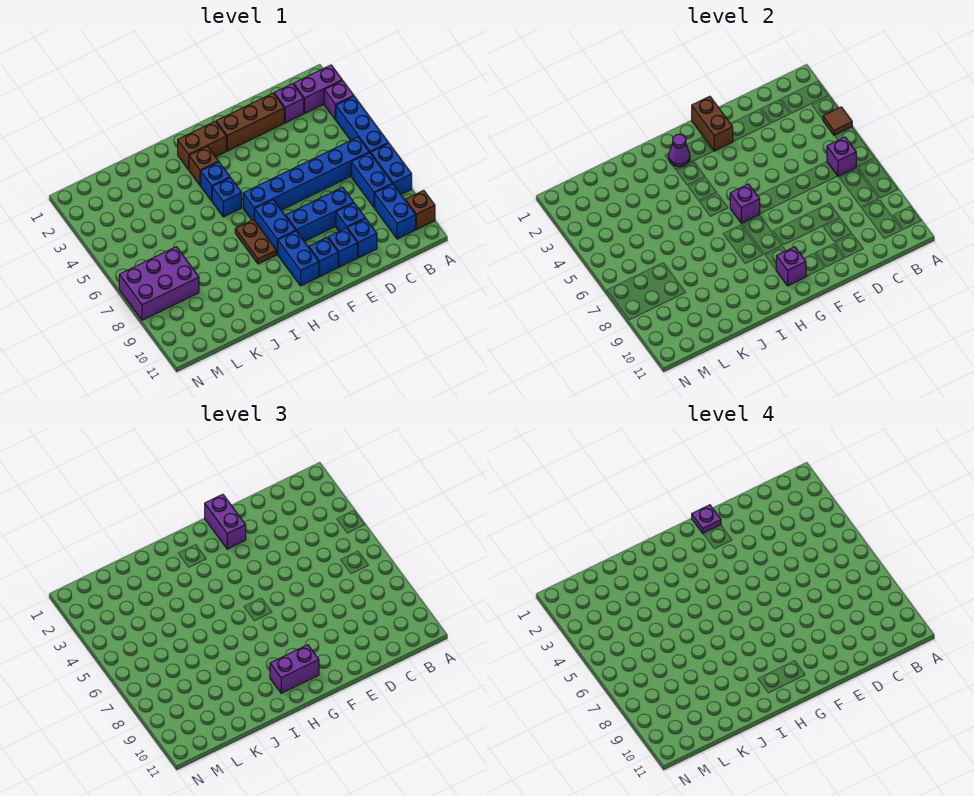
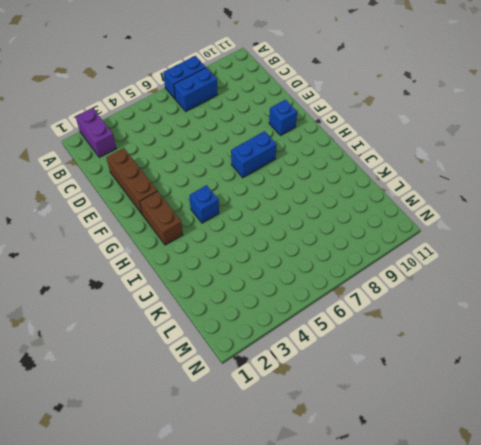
none -> purple 1x1 brick [324,81,354,120]
none -> blue 1x3 brick [336,96,389,153]
none -> brown 1x1 brick [405,190,435,230]
none -> blue 1x6 brick [243,137,369,220]

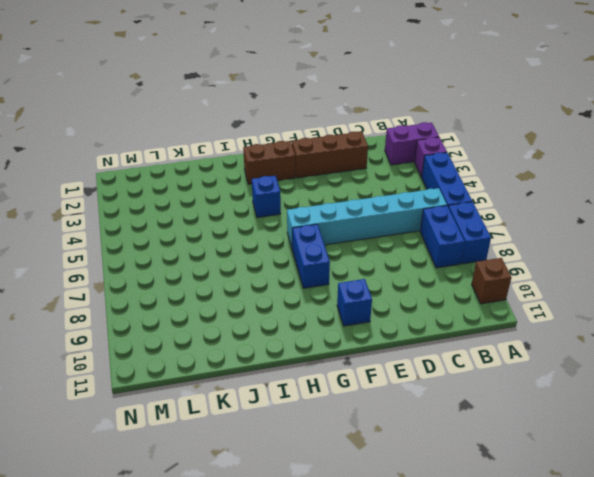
cyan 1x6 brick [287,188,447,247] -> blue 1x6 brick [243,137,369,220]
none -> blue 1x2 brick [375,184,416,239]
none -> purple 1x1 brick [274,84,304,123]
none -> blue 1x3 brick [286,187,354,242]
none -> blue 1x1 brick [336,203,365,231]

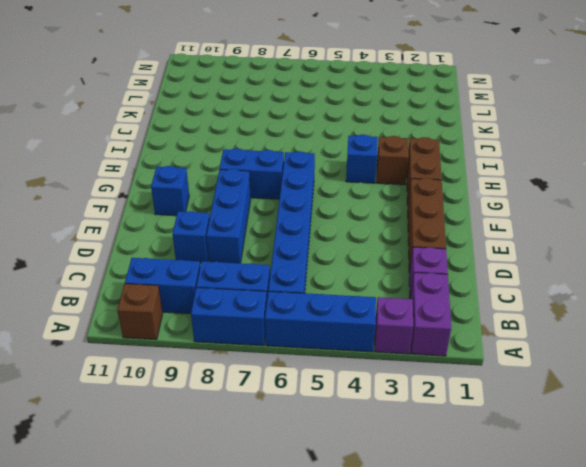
none -> blue 1x1 brick [347,218,377,258]
none -> blue 1x1 brick [328,228,358,267]
none -> blue 1x2 brick [278,231,319,286]
none -> blue 1x1 brick [212,178,242,217]

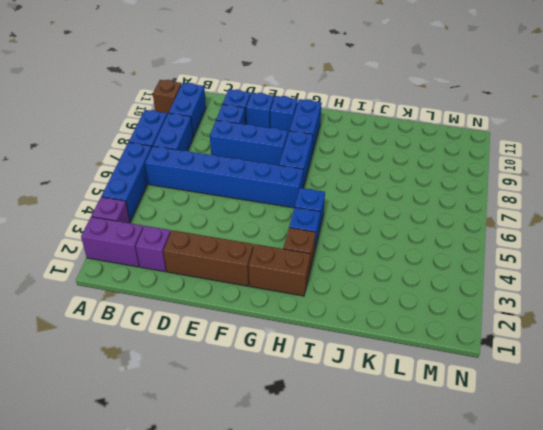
none -> brown 1x2 plate [235,220,276,264]
none -> purple 2x3 brick [119,247,199,320]
none -> brown 1x1 tile [823,107,852,136]
none -> purple 1x1 brick [827,137,856,176]

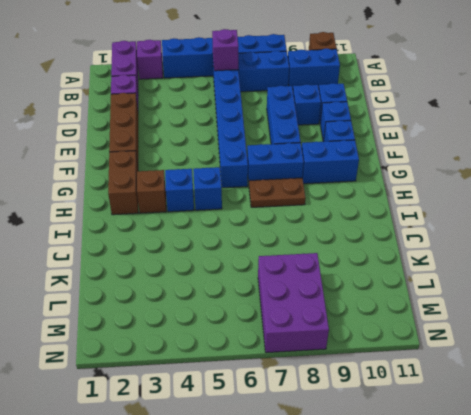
none -> brown 1x1 tile [823,107,852,136]
none -> brown 1x2 brick [692,96,733,151]
none -> purple 1x1 brick [730,184,760,223]
none -> purple 1x1 brick [776,247,806,286]

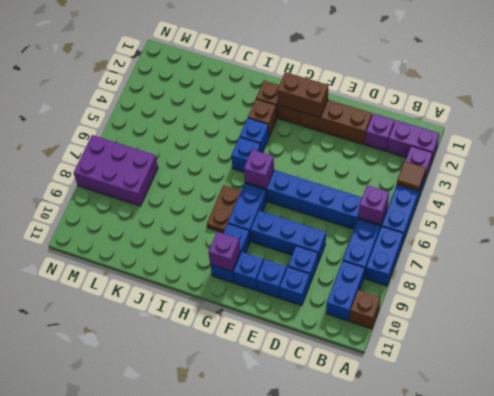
brown 1x2 brick [277,72,328,117] -> brown 1x2 brick turned to [692,96,733,151]
none -> purple 1x1 cone [669,134,690,167]
none -> purple 1x2 brick [205,494,246,549]
none -> purple 1x2 brick [270,645,319,693]
none -> purple 1x1 plate [692,505,721,533]

